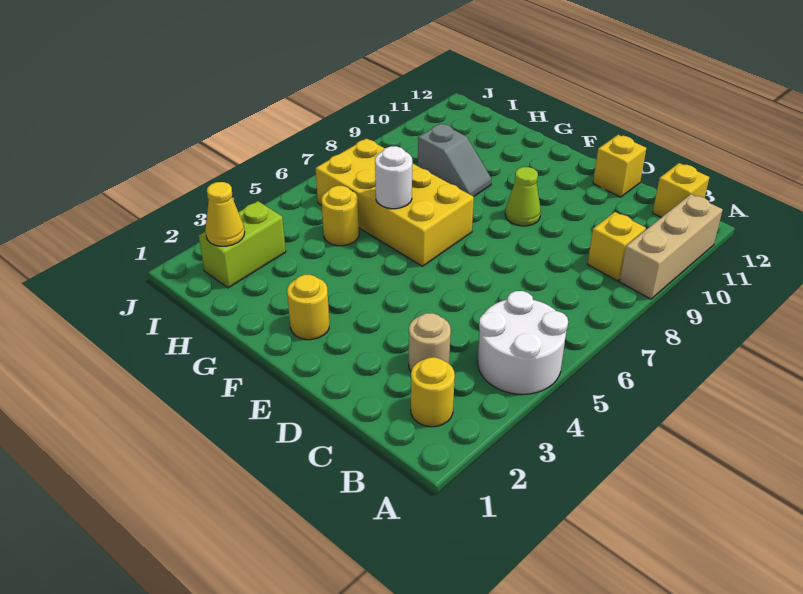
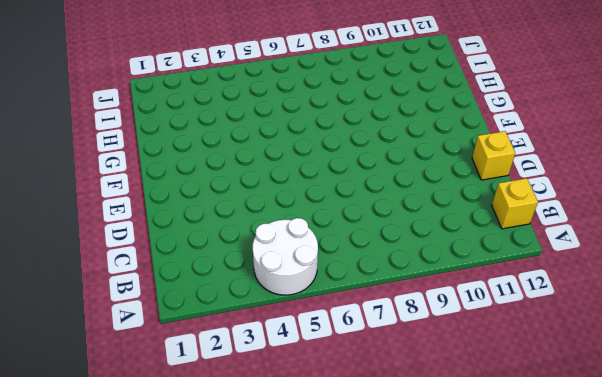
none -> tan 1x3 brick [620,194,723,299]
none -> yellow 1x1 round brick [411,357,455,427]
none -> yellow 1x1 brick [588,212,646,281]

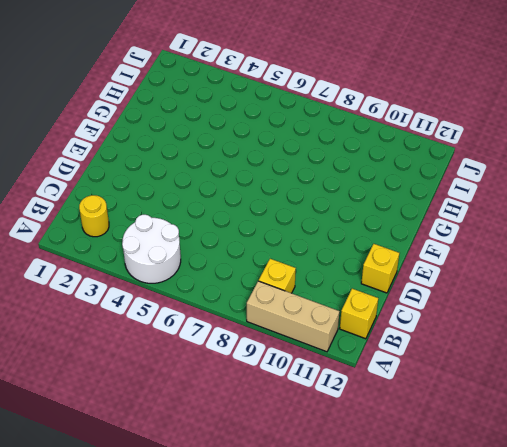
none -> tan 1x1 round brick [409,313,451,371]
none -> lime 1x1 cone [505,167,541,226]
none -> yellow 1x1 round brick [287,275,329,340]

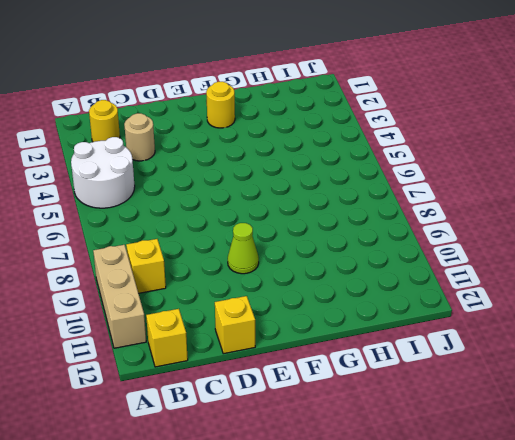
none -> yellow 2x4 brick [316,139,474,266]
none -> grey 1x2 slope [418,124,491,197]
none -> yellow 1x1 round brick [321,186,359,246]

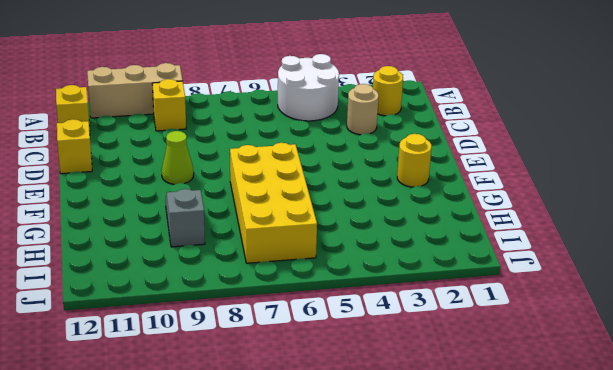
none -> yellow 1x1 round brick [321,186,359,246]
none -> lime 1x2 brick [199,201,286,288]
none -> white 1x1 round brick [375,146,412,209]

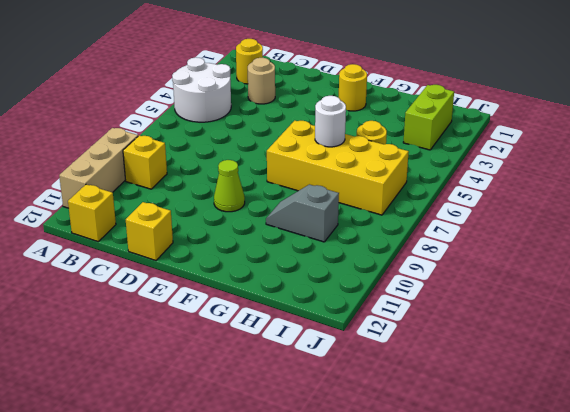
none -> yellow 1x1 cone [205,182,245,246]

